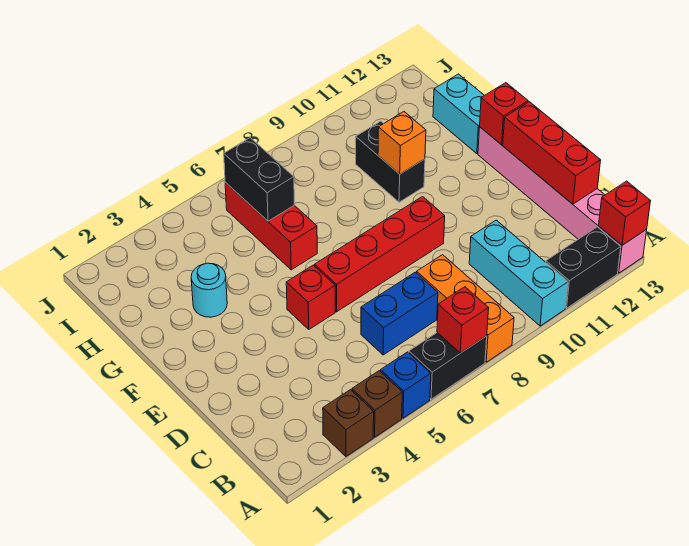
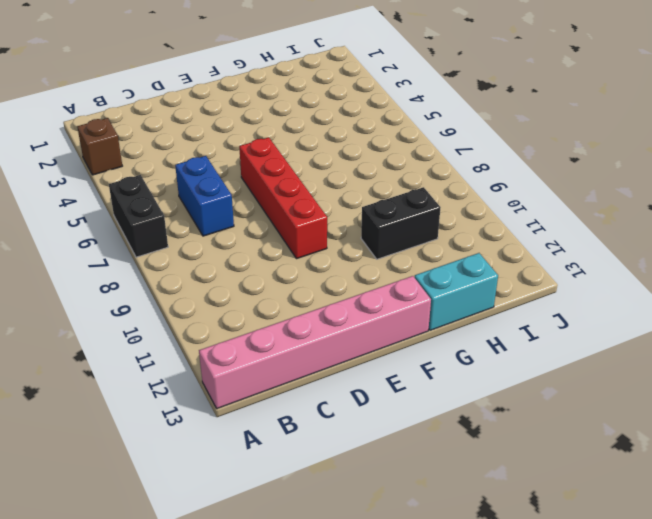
none -> brown 1x1 brick [352,371,402,437]
none -> blue 1x1 brick [381,352,431,418]
none -> orange 1x3 brick [417,255,514,362]

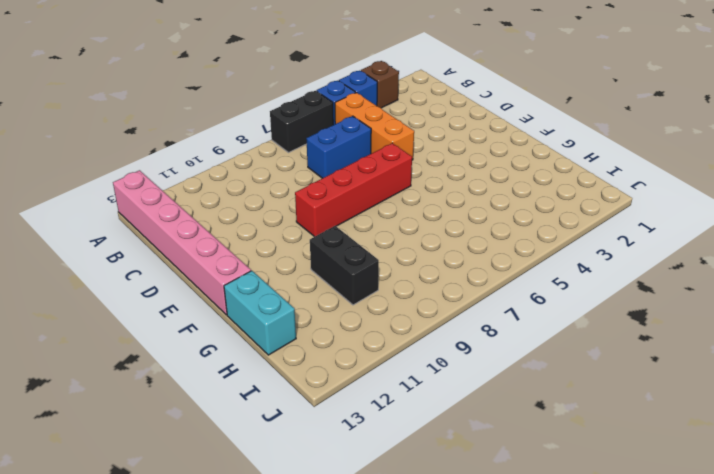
blue 1x1 brick [339,71,377,106] -> brown 1x1 brick [352,371,402,437]
orange 1x3 brick [335,93,414,160] -> orange 1x3 brick moved to [417,255,514,362]
none -> cyan 1x3 brick [469,220,568,326]
none -> black 1x2 brick [546,227,621,308]
none -> red 1x1 brick [286,265,335,329]

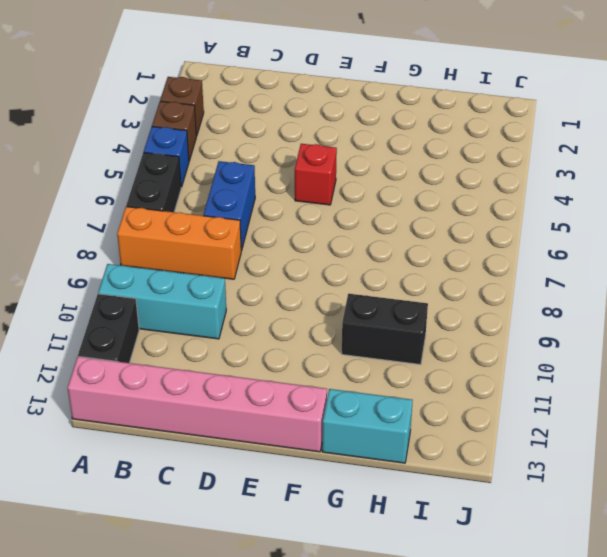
none -> red 1x4 brick [315,197,445,312]
none -> cyan 1x1 round brick [191,263,227,317]
none -> red 1x3 brick [225,182,317,270]

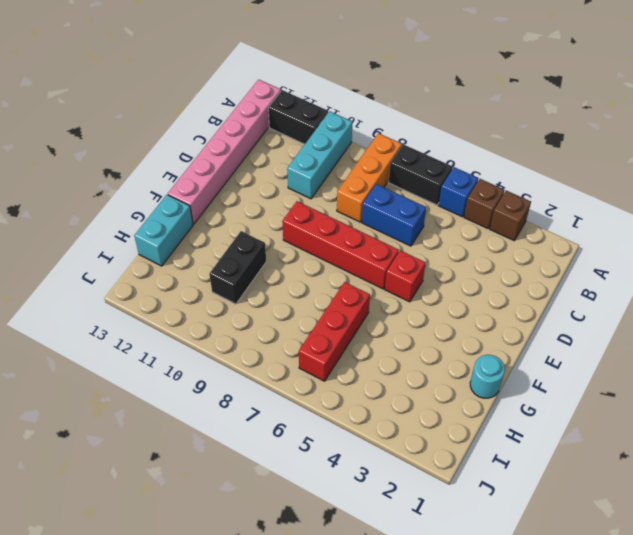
cyan 1x1 round brick [470,355,505,398] -> cyan 1x1 round brick moved to [191,263,227,317]
none -> red 1x1 brick [437,287,489,353]
none -> red 1x1 brick [599,181,650,245]
none -> red 1x3 brick [503,102,601,204]

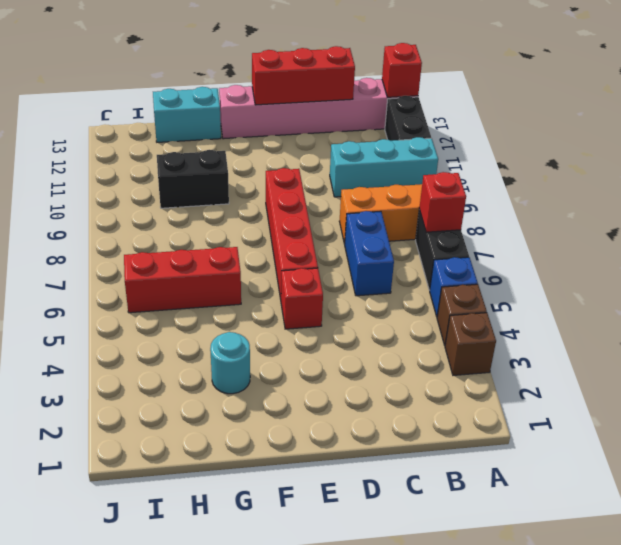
none -> red 1x1 brick [480,83,528,145]
none -> orange 1x1 brick [378,112,426,174]
none -> black 1x2 brick [224,138,294,221]

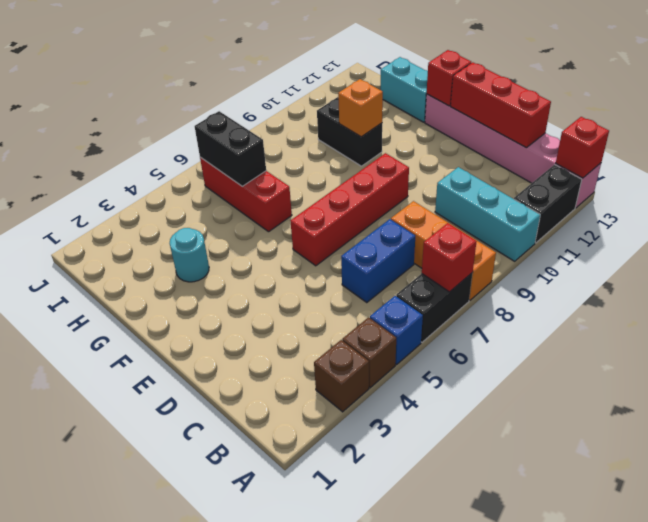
none -> red 1x1 brick [286,265,335,329]

